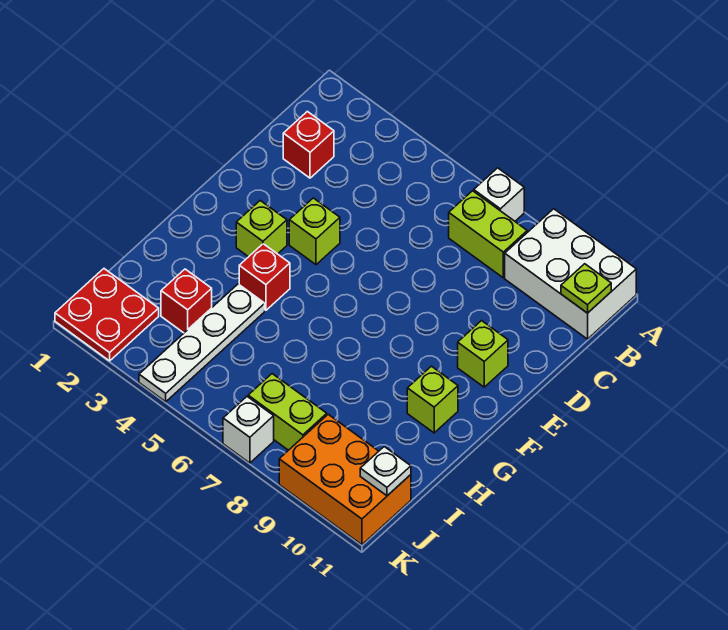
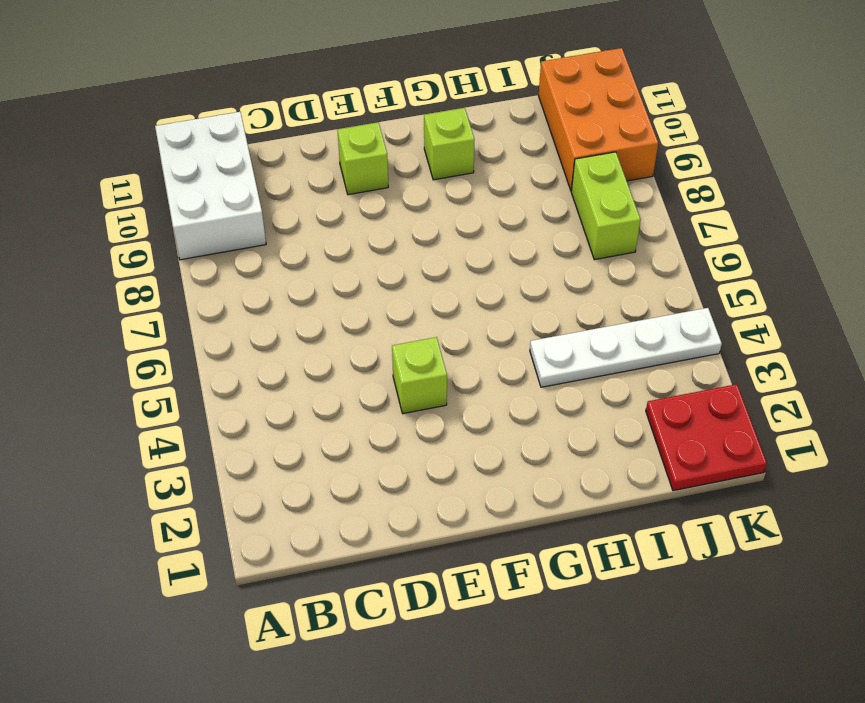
none -> white 1x1 brick [474,168,524,221]
none -> lime 1x2 brick [449,191,527,278]
none -> red 1x1 brick [283,111,334,178]

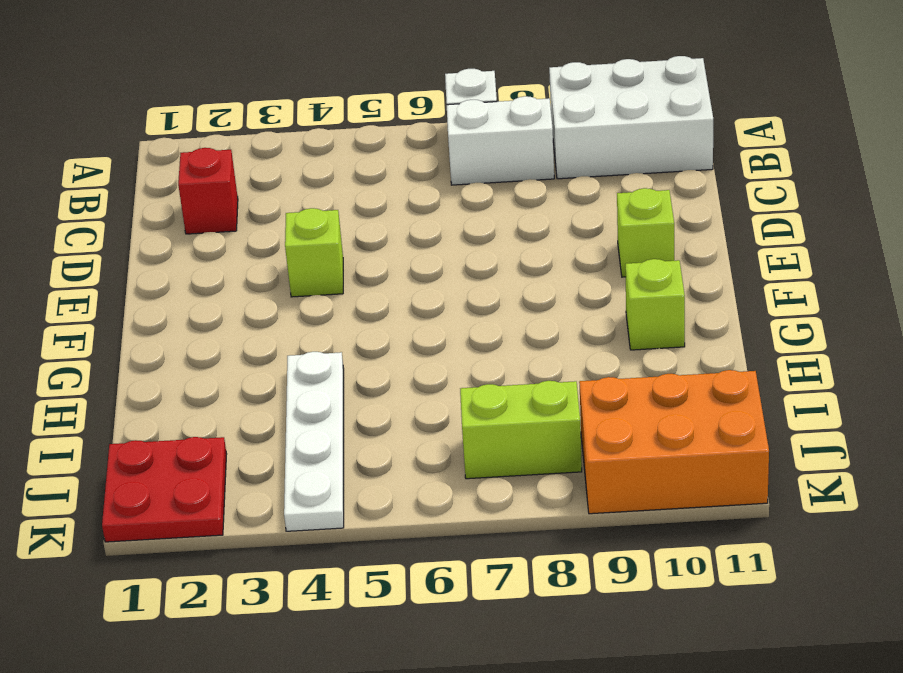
white 1x2 brick [447,96,554,185] -> lime 1x2 brick [449,191,527,278]
none -> lime 1x1 brick [236,201,287,257]
none -> red 1x1 brick [239,244,290,310]
none -> red 1x1 brick [161,269,212,333]

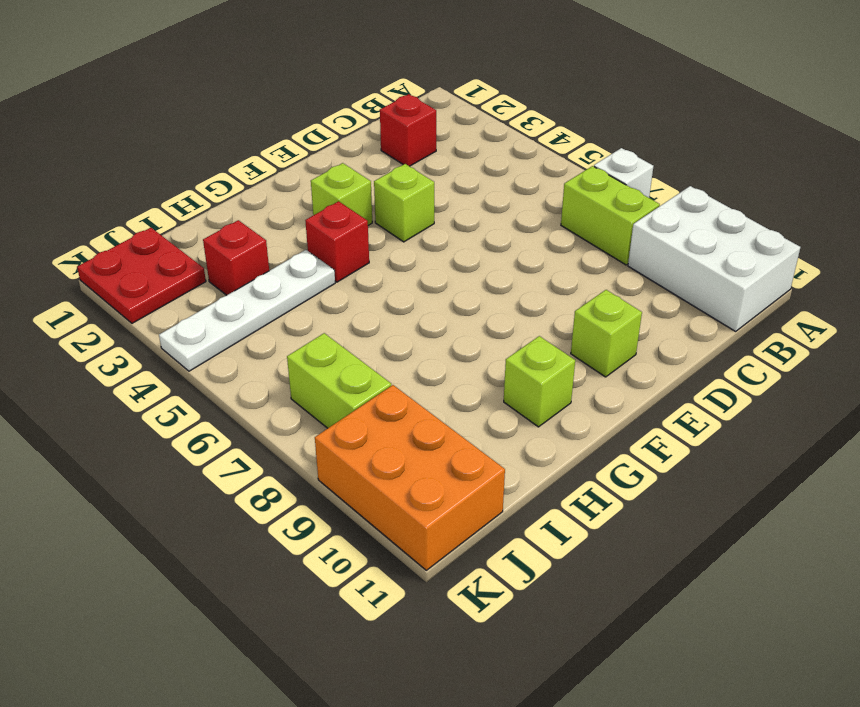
none -> white 1x1 brick [223,397,274,463]
none -> lime 1x1 plate [561,264,611,313]
none -> white 1x1 plate [360,447,411,496]

